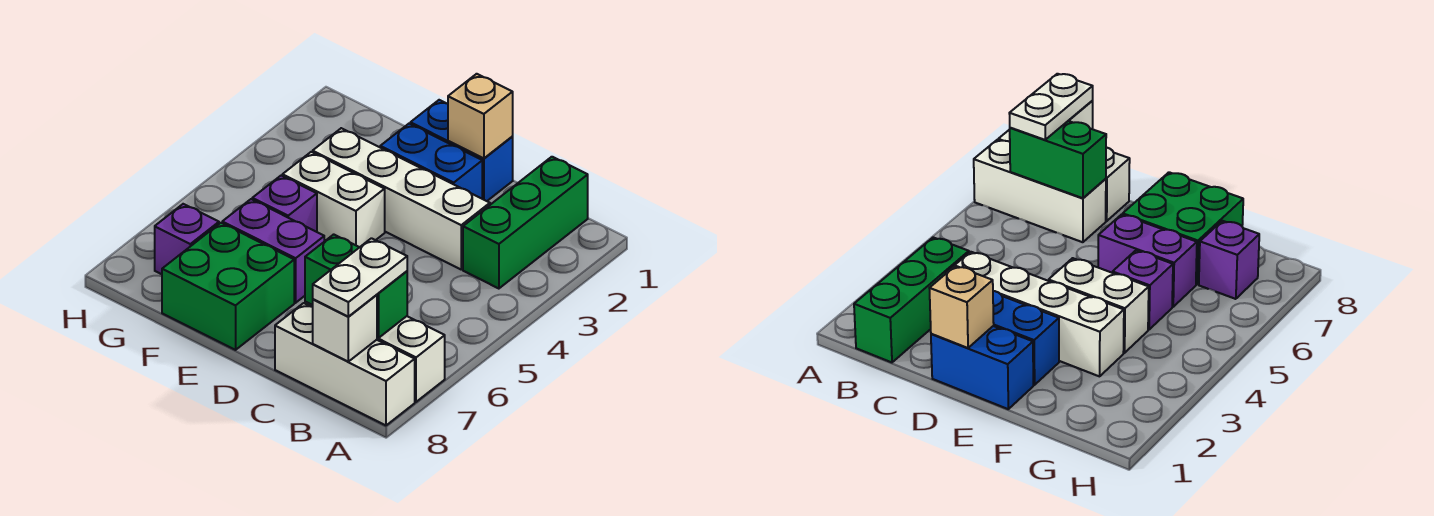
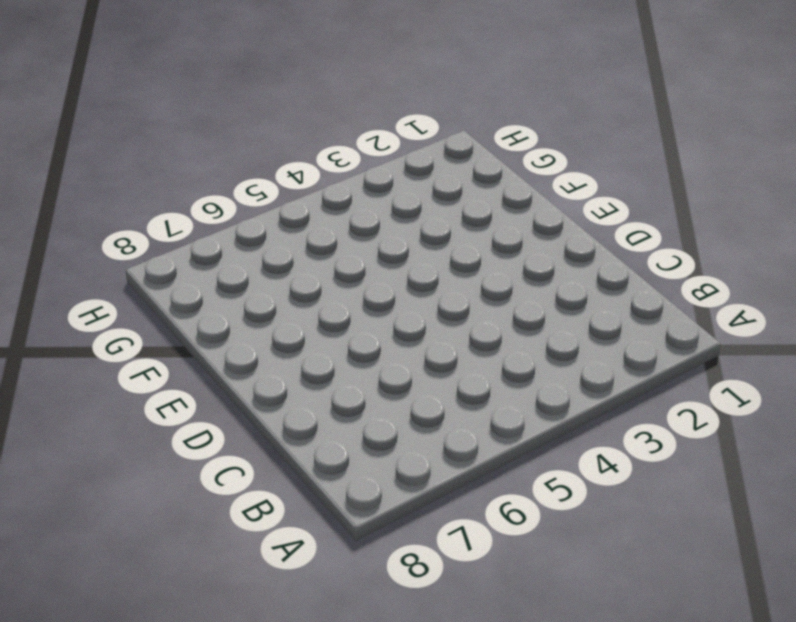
none -> white 1x3 brick [305,302,445,402]
none -> white 1x3 brick [275,303,415,425]
none -> green 1x3 brick [463,157,588,289]

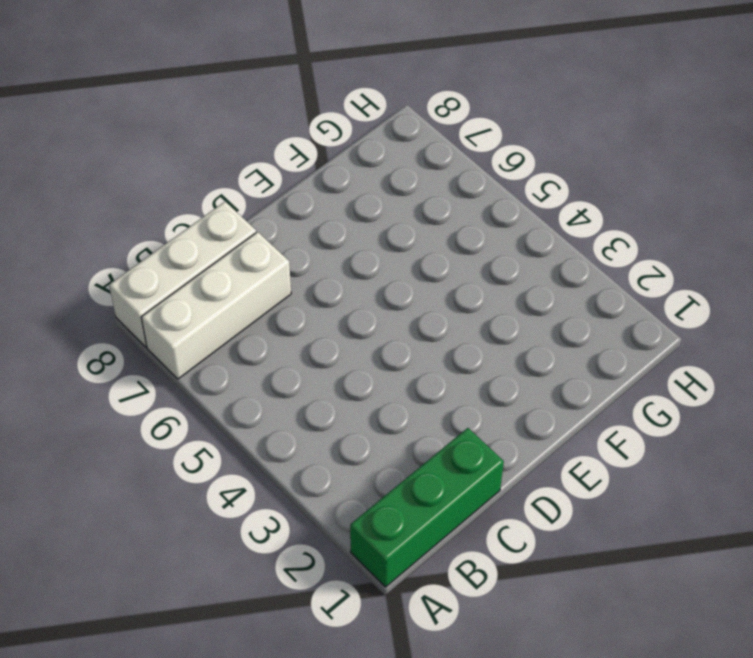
green 1x3 brick [350,428,504,587] -> green 1x3 brick turned to [463,157,588,289]
none -> white 1x4 brick [313,128,490,269]
none -> blue 1x2 brick [410,100,513,201]
none -> blue 1x2 brick [380,124,482,199]

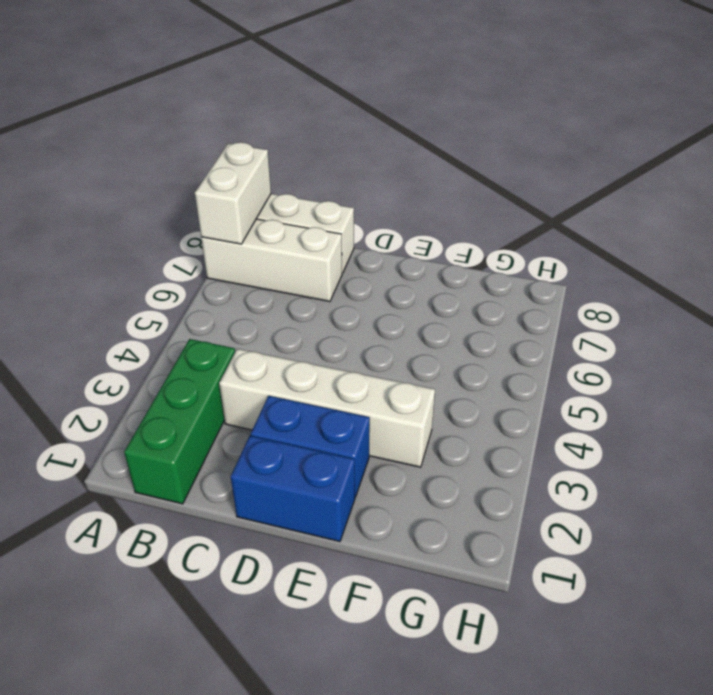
white 1x2 brick [195,142,271,244] -> white 1x2 brick turned to [282,152,385,247]
none -> purple 1x2 brick [222,199,324,303]
none -> green 2x2 brick [162,223,294,350]
none -> purple 1x1 brick [252,176,317,232]

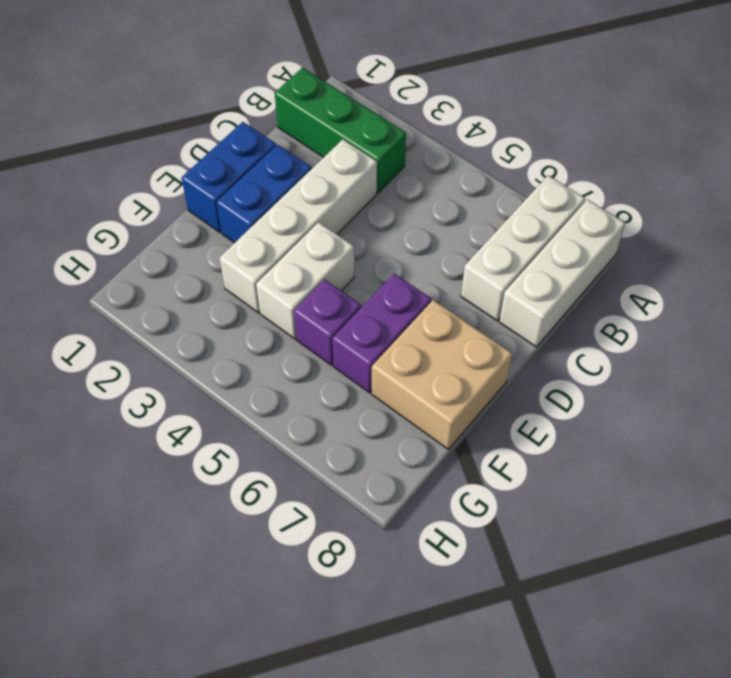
tan 2x2 brick [372,300,512,449] -> green 2x2 brick [162,223,294,350]
none -> purple 1x1 brick [155,204,219,274]
none -> green 1x2 brick [305,234,407,338]
none -> white 1x1 brick [313,295,377,362]

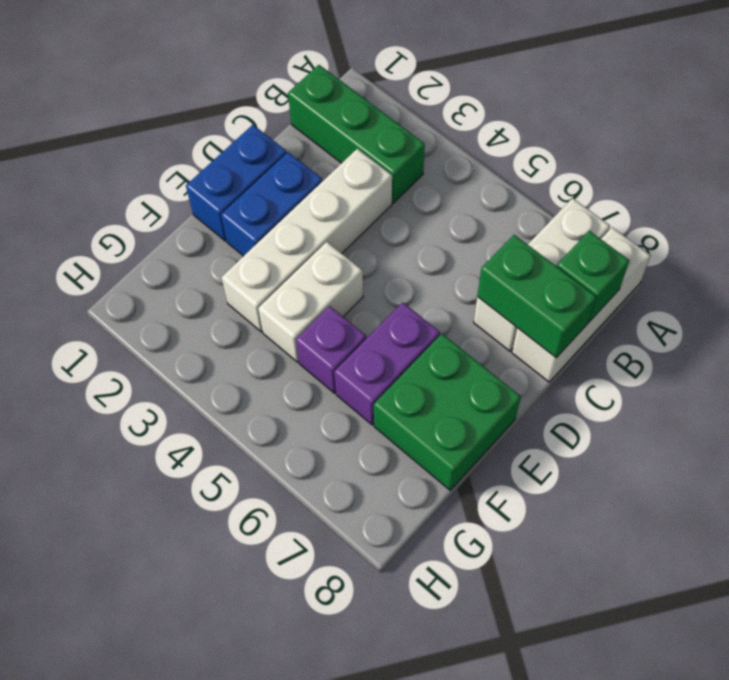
green 1x1 brick [557,231,630,322] -> white 1x1 brick [313,295,377,362]
green 1x2 brick [477,235,596,358] -> green 1x2 brick turned to [305,234,407,338]
none -> purple 1x1 brick [155,204,219,274]
none -> tan 1x1 brick [448,74,513,158]
none -> white 1x2 plate [313,238,407,317]

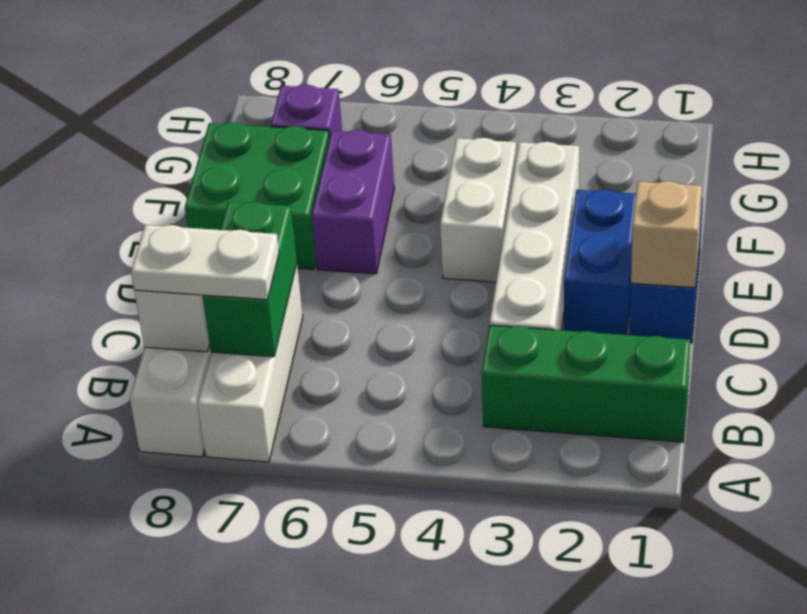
none -> purple 1x1 brick [252,176,317,232]

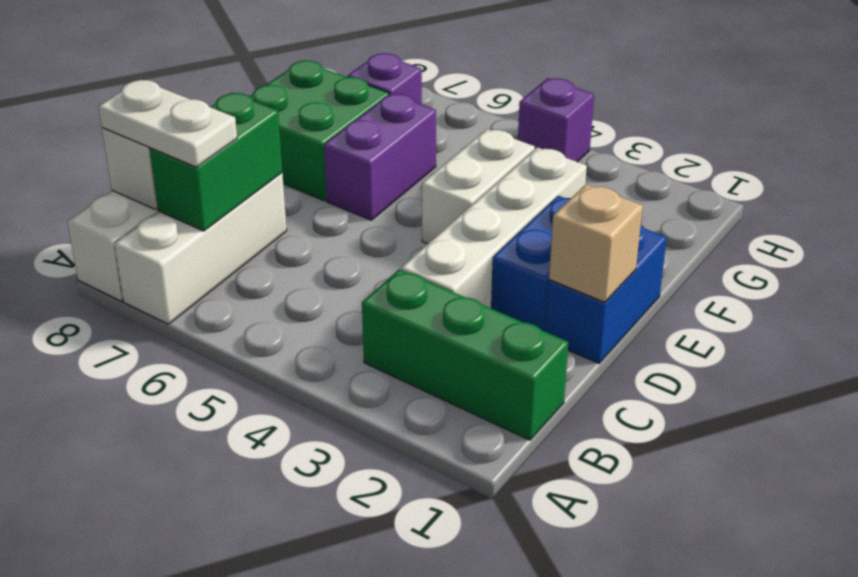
purple 1x1 brick [518,78,594,162] -> purple 1x1 brick moved to [252,176,317,232]

